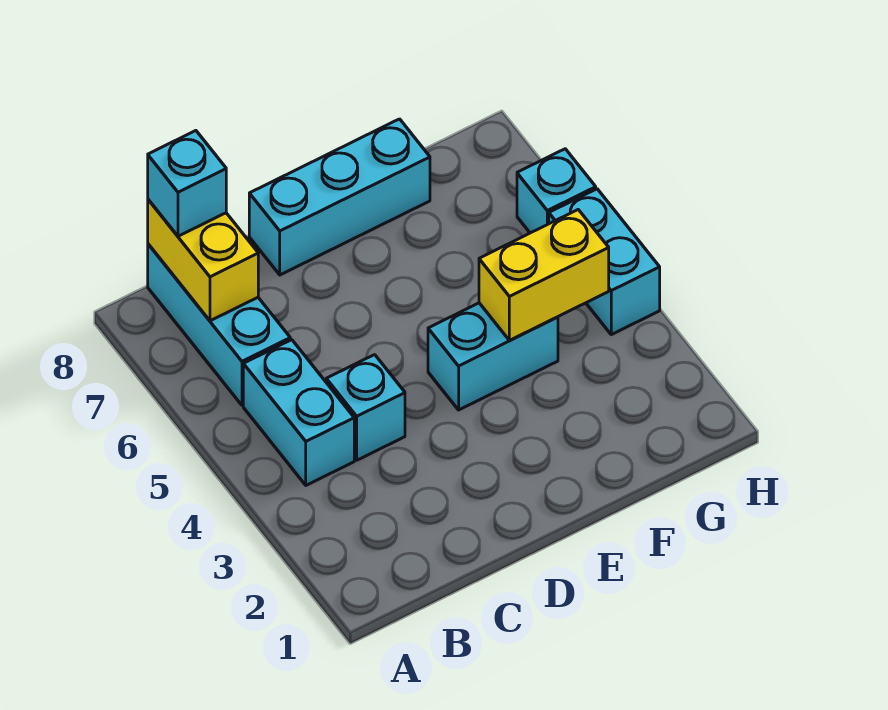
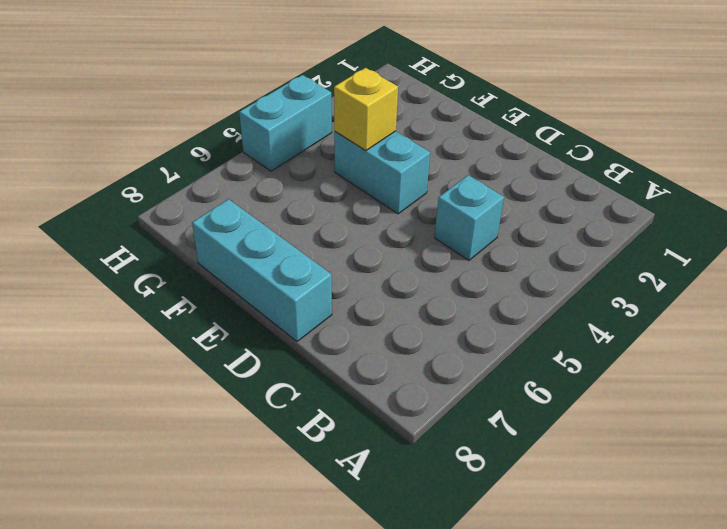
yellow 1x1 brick [334,68,398,151] -> yellow 1x2 brick [479,210,609,340]
none -> cyan 1x2 brick [243,340,354,485]
none -> cyan 1x3 brick [148,244,290,405]

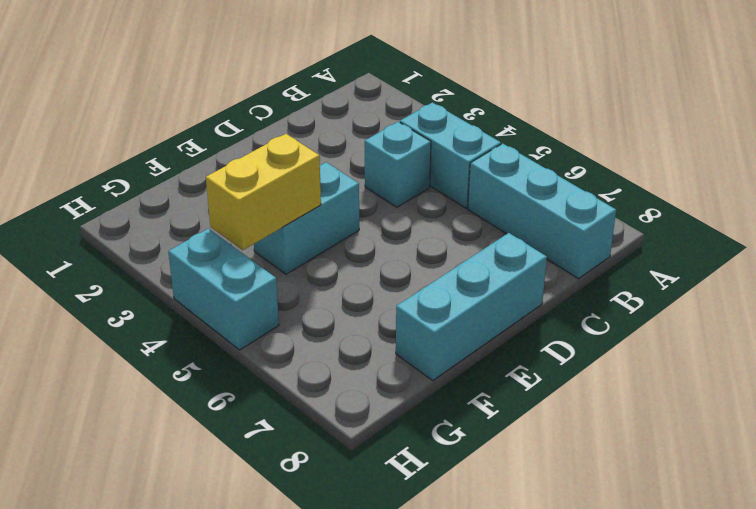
none -> cyan 1x1 brick [517,149,596,233]
none -> yellow 1x2 brick [148,199,258,321]

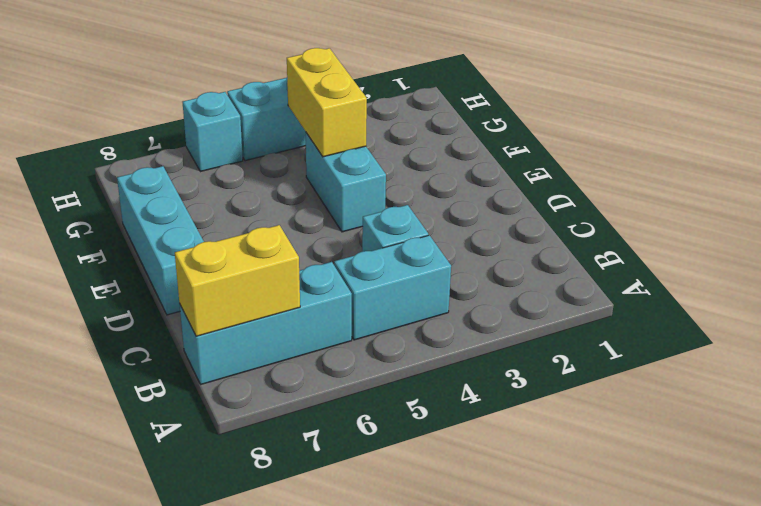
none -> cyan 1x1 brick [148,131,226,236]

